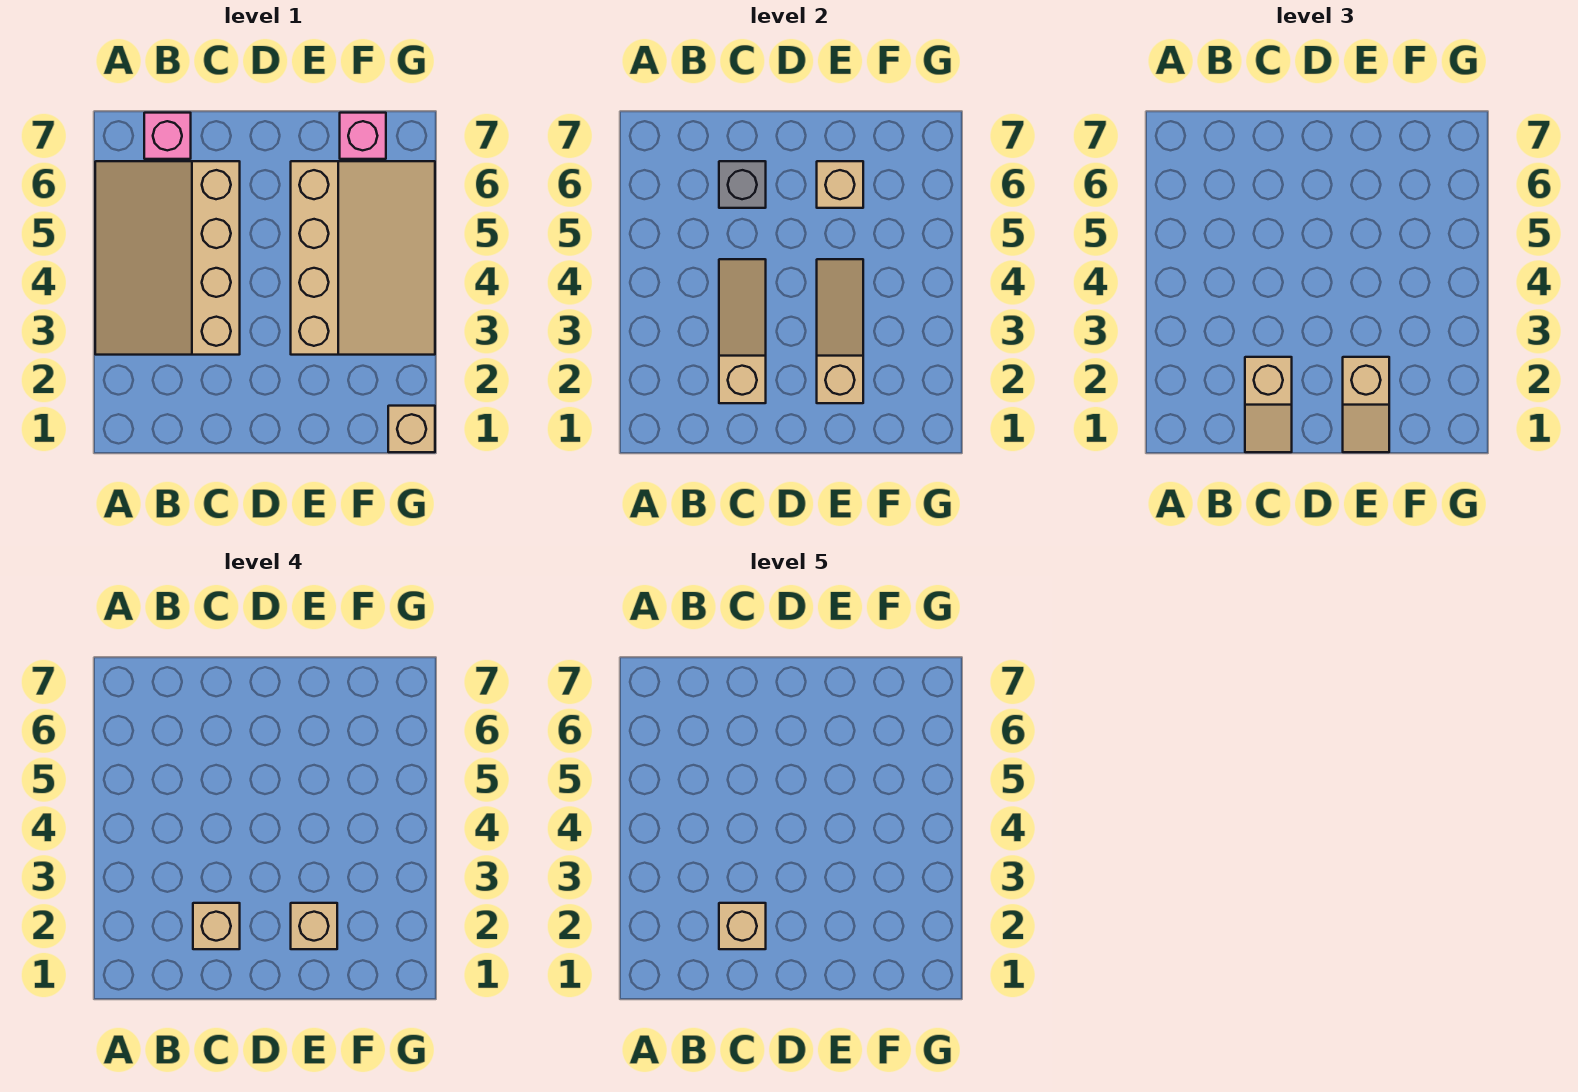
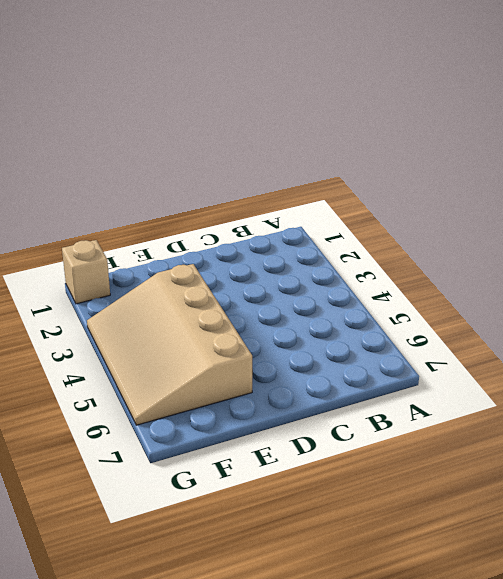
none -> tan 3x4 slope [95,161,240,355]
none -> pink 1x1 brick [144,113,191,159]
none -> pink 1x1 brick [340,113,386,159]

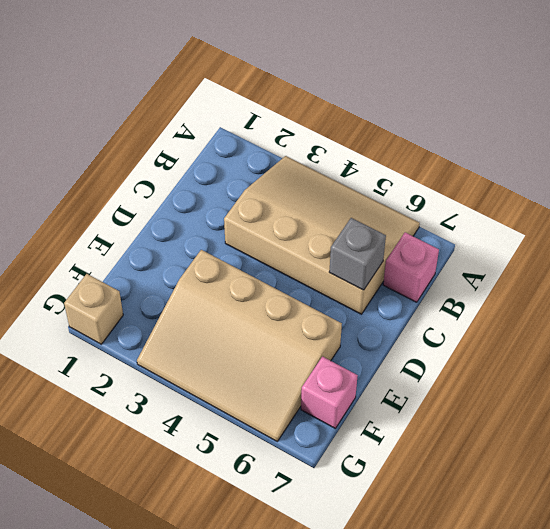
none -> tan 1x3 slope [719,259,766,403]
none -> tan 1x3 slope [817,259,863,403]
none -> tan 1x1 brick [817,161,863,208]

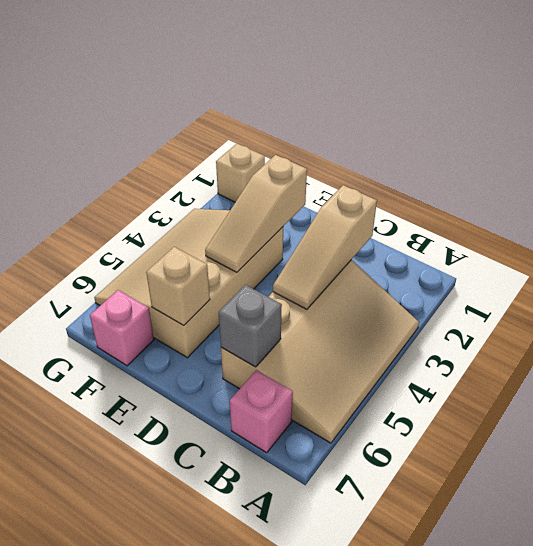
none -> tan 1x2 slope [1245,357,1292,452]
none -> tan 1x2 slope [1343,357,1389,452]
none -> tan 1x1 brick [193,903,240,949]

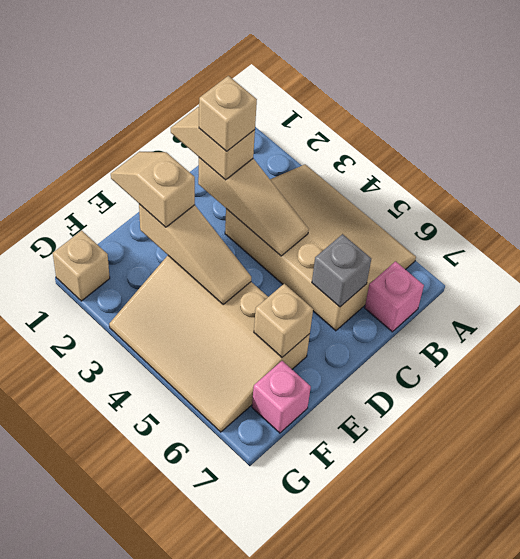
none -> tan 1x1 brick [291,903,337,949]
none -> tan 1x1 brick [719,903,766,949]

